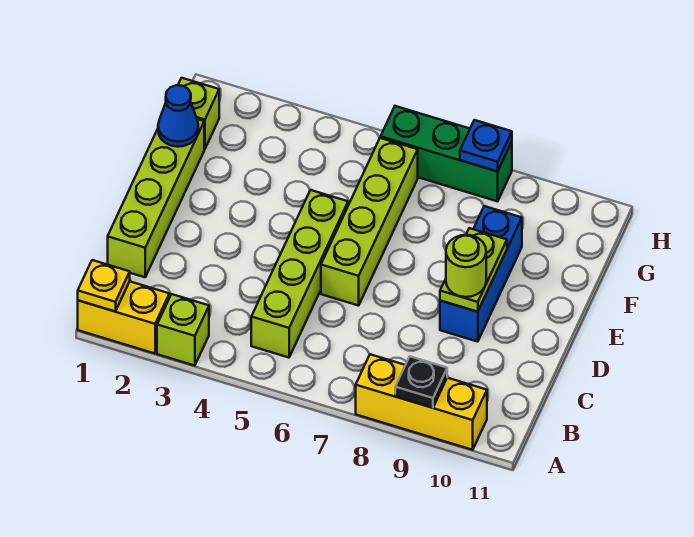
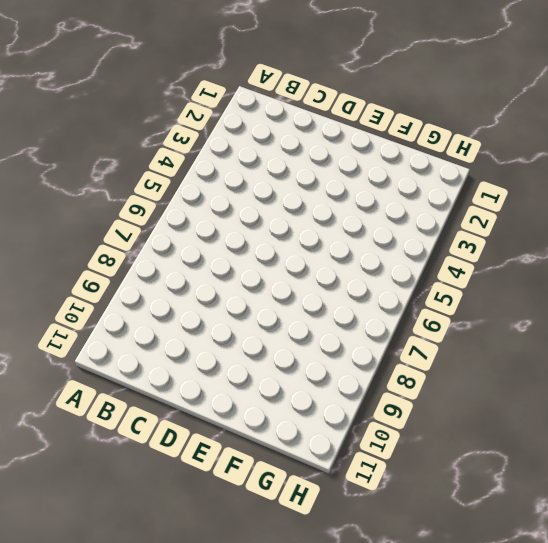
none -> yellow 1x2 brick [78,282,169,353]
none -> lime 1x1 brick [157,294,209,366]
none -> yellow 1x3 brick [356,354,487,450]

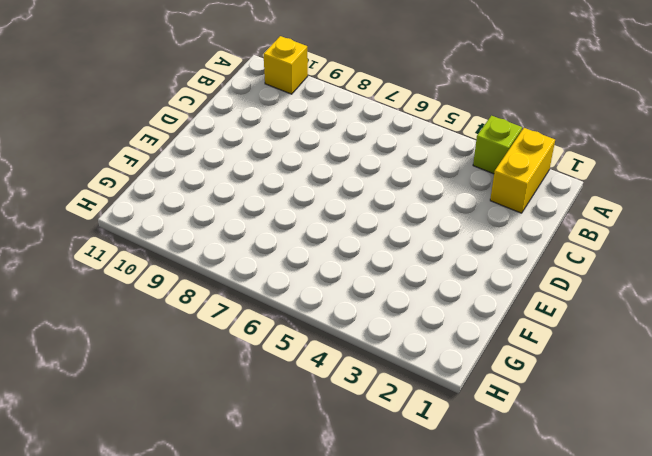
yellow 1x2 brick [490,128,555,213] -> yellow 1x2 brick turned to [78,282,169,353]
yellow 1x1 brick [264,36,308,94] -> yellow 1x3 brick [356,354,487,450]
none -> lime 1x4 brick [251,190,348,358]
none -> lime 1x4 brick [108,119,204,277]
none -> lime 1x4 brick [321,138,418,306]

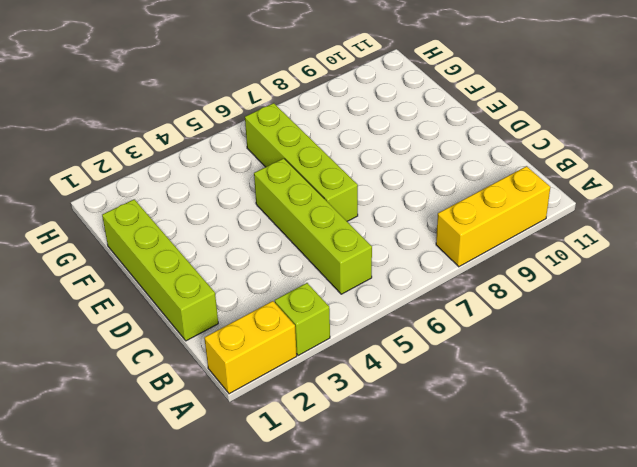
none -> blue 1x3 brick [440,206,522,342]
none -> lime 1x1 brick [178,78,219,149]
none -> green 1x3 brick [381,106,512,201]

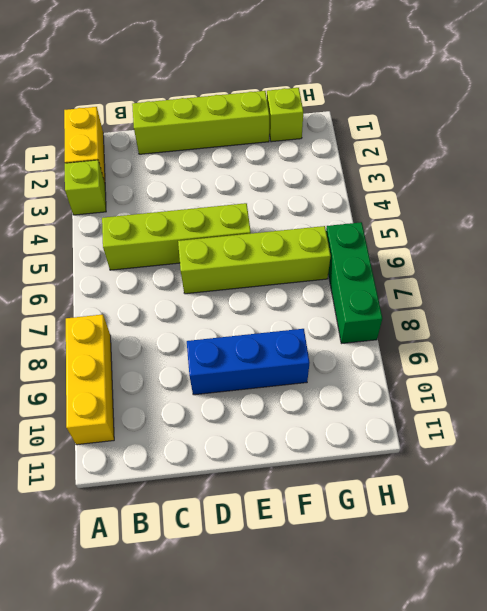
none -> yellow 1x1 plate [78,260,130,312]
none -> black 1x1 plate [395,357,447,408]
none -> lime 1x2 plate [440,228,507,312]

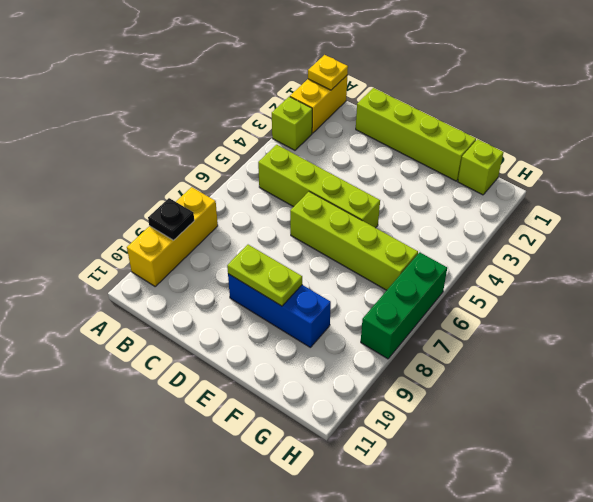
none -> blue 1x1 cone [158,85,198,147]
none -> blue 1x1 plate [460,120,512,171]
none -> lime 1x1 round brick [446,235,486,297]

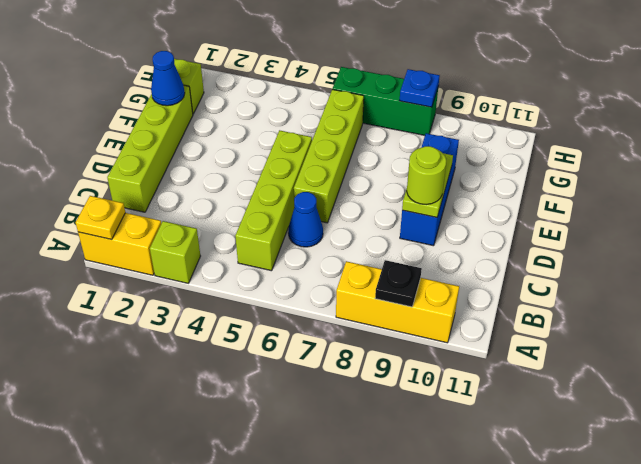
blue 1x1 cone [288,192,323,247] -> none

